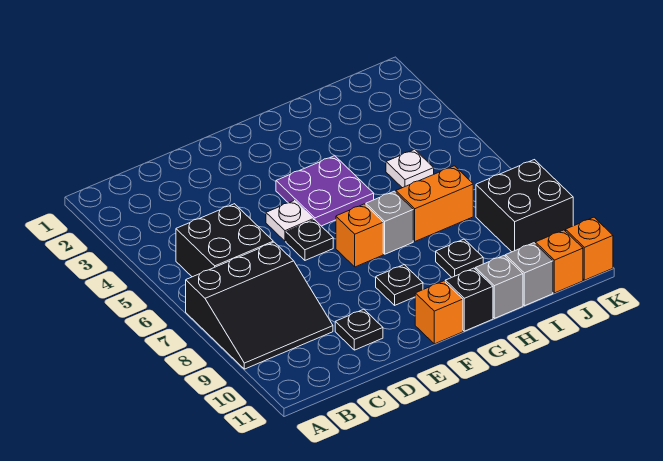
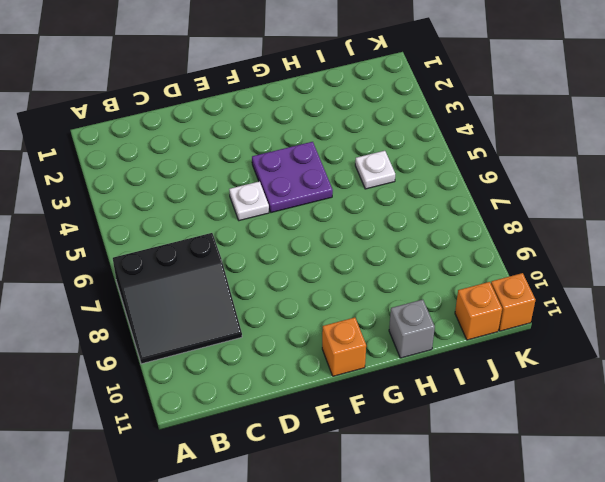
none -> black 2x2 brick [176,204,273,277]
none -> black 1x1 plate [335,309,383,350]
none -> black 1x1 plate [286,220,333,260]

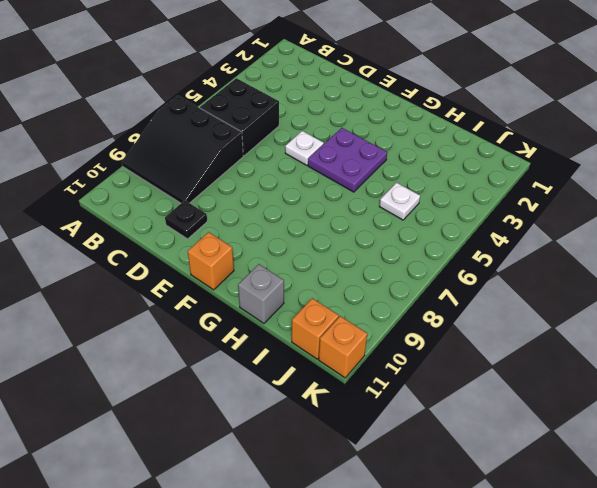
none -> black 1x1 plate [286,220,333,260]
none -> orange 1x1 brick [336,204,383,267]
none -> black 1x1 plate [376,265,423,305]

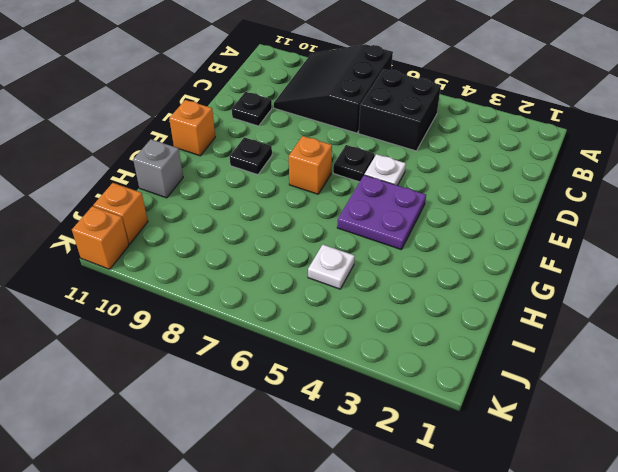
none -> grey 1x1 brick [366,191,413,254]
none -> black 1x1 brick [445,268,493,331]
none -> orange 1x2 brick [396,166,473,241]

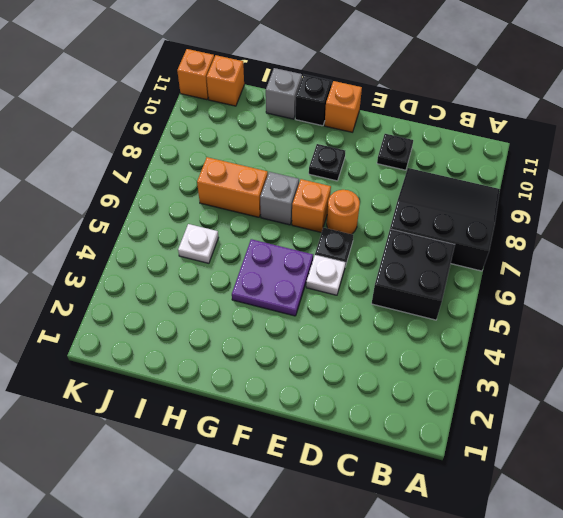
orange 1x1 round brick [327,190,360,234] -> none
none -> black 1x1 plate [436,239,483,277]
none -> grey 1x1 brick [505,243,553,306]
none -> black 2x2 brick [476,160,573,252]

